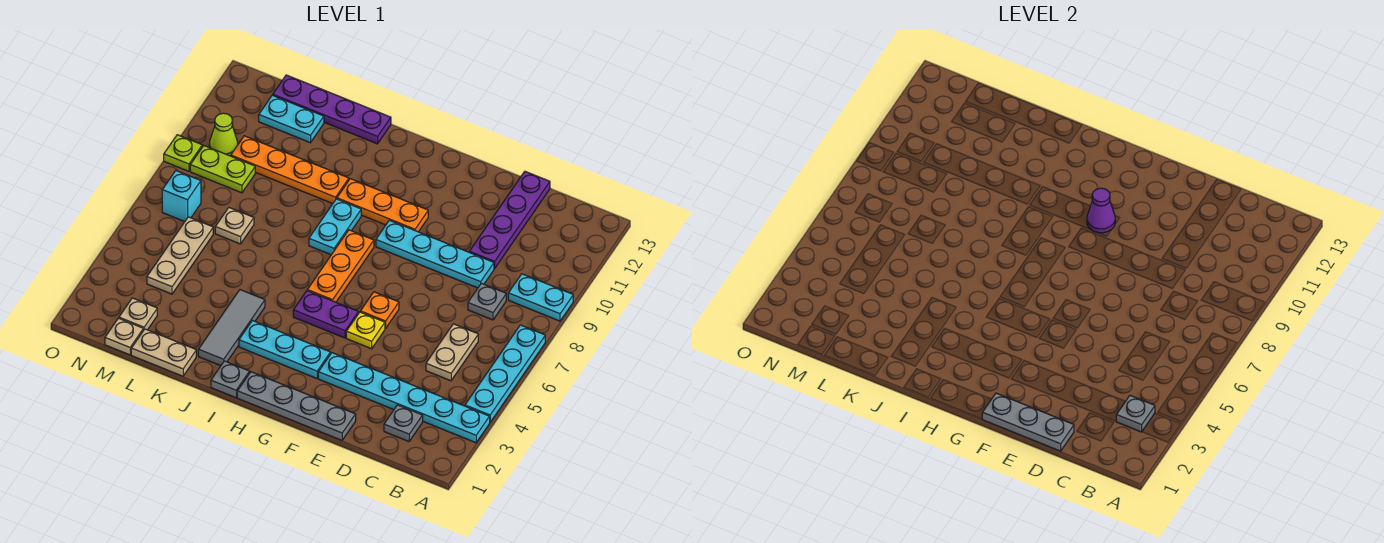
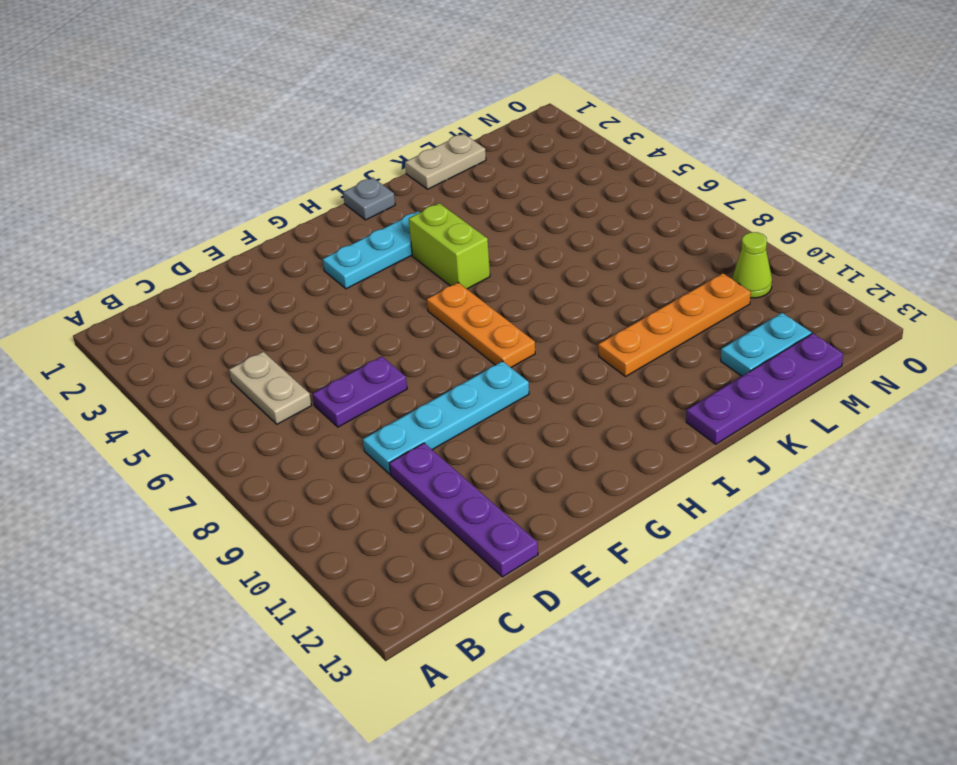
purple 1x2 plate [313,356,407,427] -> purple 1x2 plate moved to [293,291,358,338]
lime 1x2 brick [409,203,490,289] -> none
none -> cyan 1x6 plate [318,353,490,443]
none -> cyan 1x4 plate [465,325,545,422]
none -> cyan 1x2 plate [508,274,573,321]
none -> grey 1x1 plate [384,405,423,442]

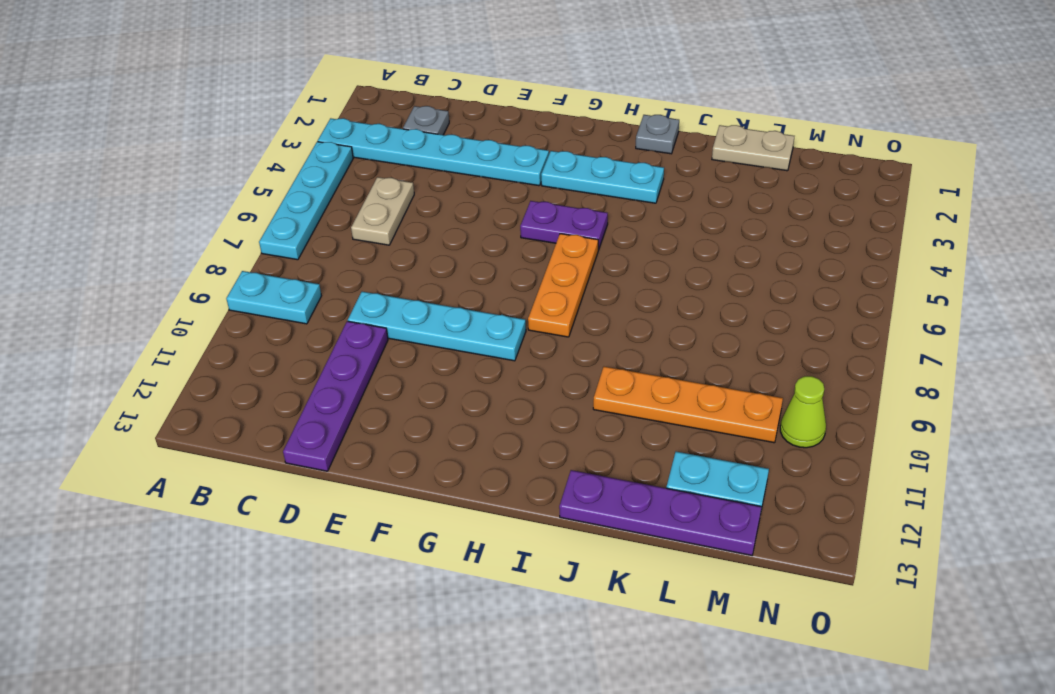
none -> grey 1x1 plate [468,283,506,320]
none -> grey 1x4 plate [237,372,356,440]
none -> yellow 1x1 plate [346,312,385,349]
none -> orange 1x1 plate [360,292,399,328]

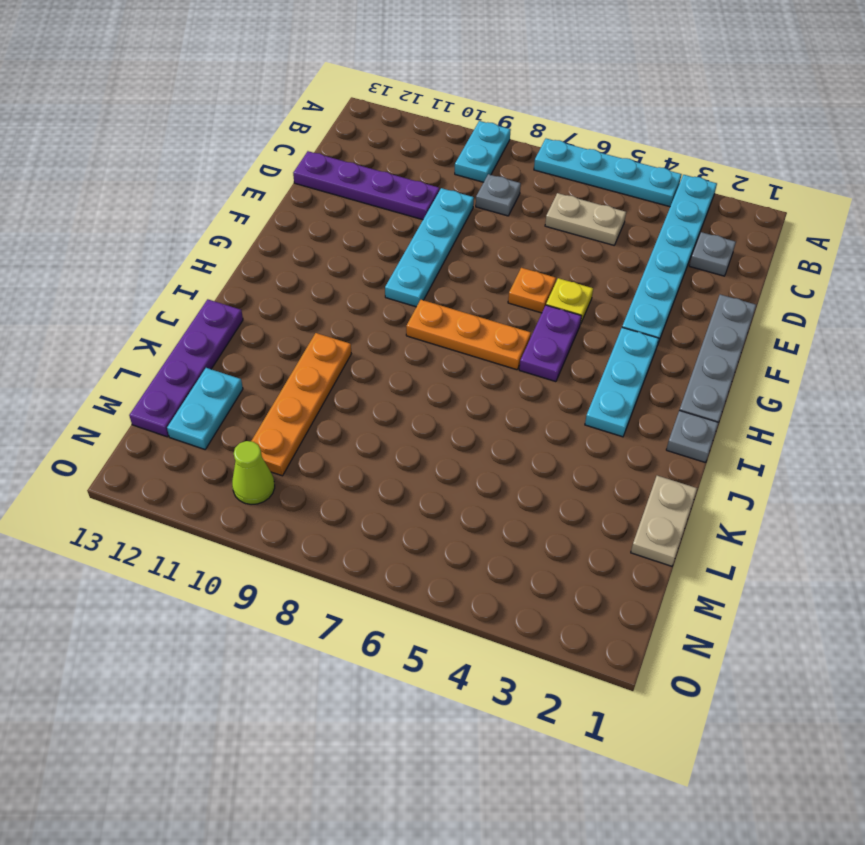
none -> orange 1x3 plate [337,179,428,232]
none -> cyan 1x2 plate [309,199,361,255]
none -> grey 1x3 tile [198,290,265,366]
none -> tan 1x1 plate [215,208,254,244]

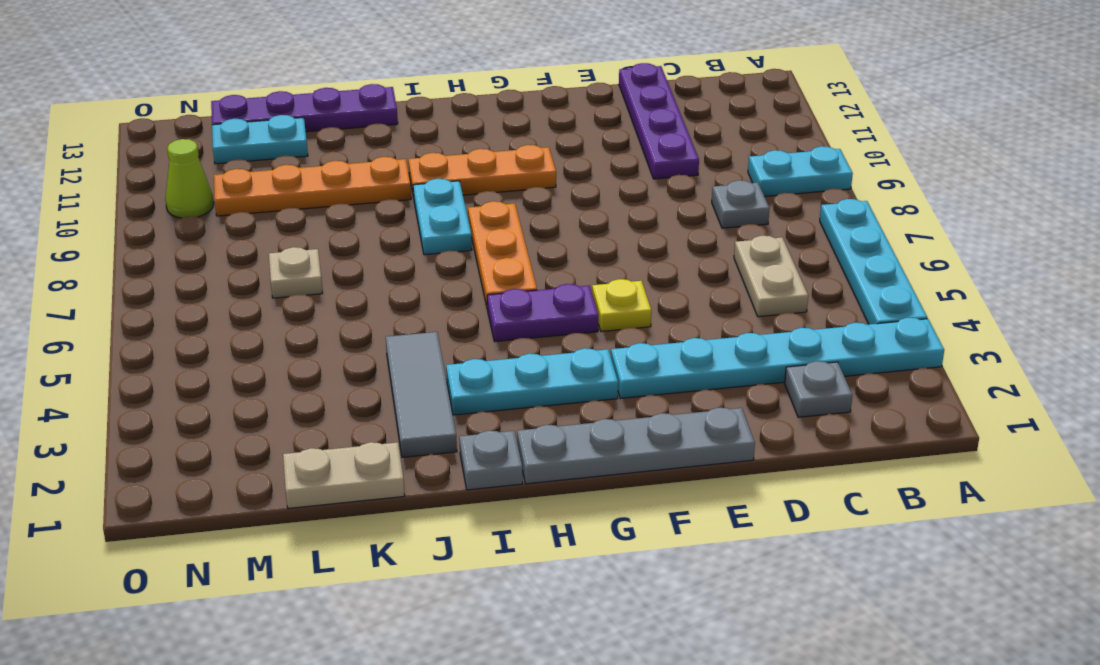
none -> cyan 1x4 plate [376,220,494,288]
none -> orange 1x1 plate [360,292,399,328]
none -> tan 1x1 plate [105,318,143,355]
none -> tan 1x1 plate [119,298,157,331]

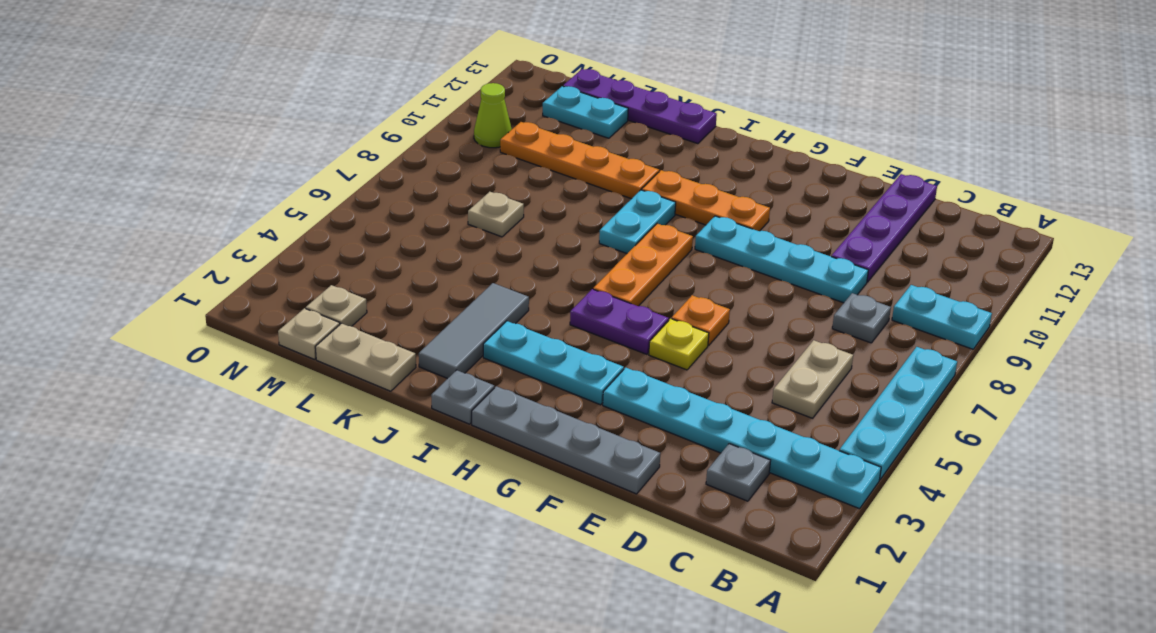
none -> tan 1x3 plate [147,217,213,294]
none -> lime 1x2 plate [190,146,255,193]
none -> cyan 1x1 brick [162,171,201,222]
none -> lime 1x1 plate [164,135,202,171]

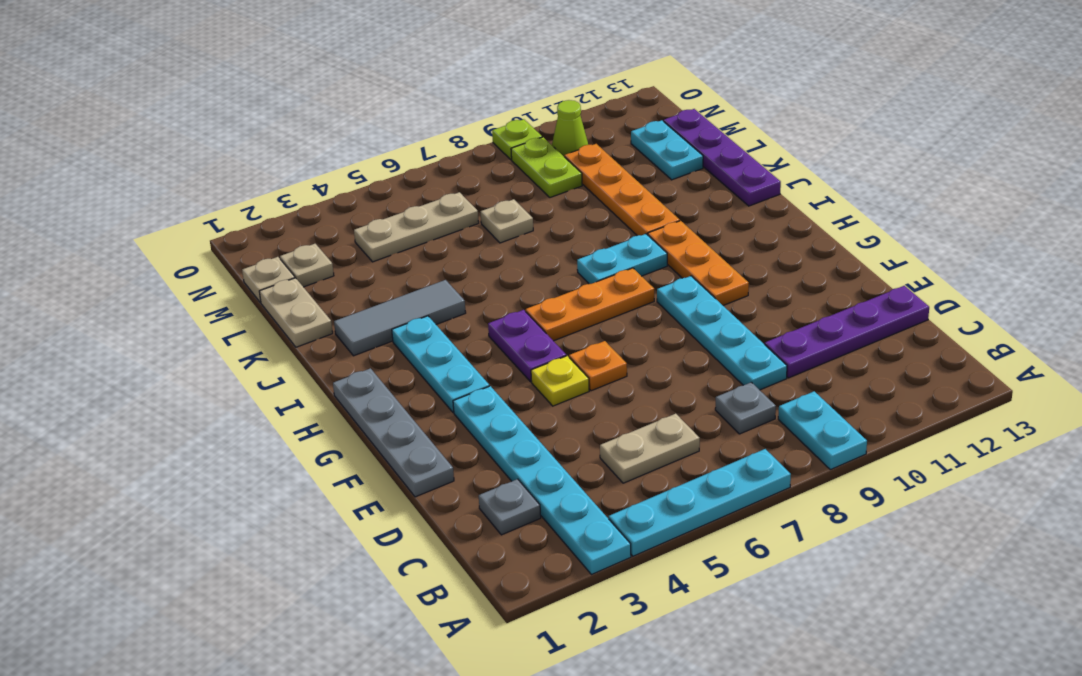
none -> grey 1x1 plate [211,361,250,398]
none -> cyan 1x1 brick [162,171,201,222]
none -> grey 1x1 plate [1116,396,1155,432]
none -> grey 1x3 plate [982,393,1074,451]

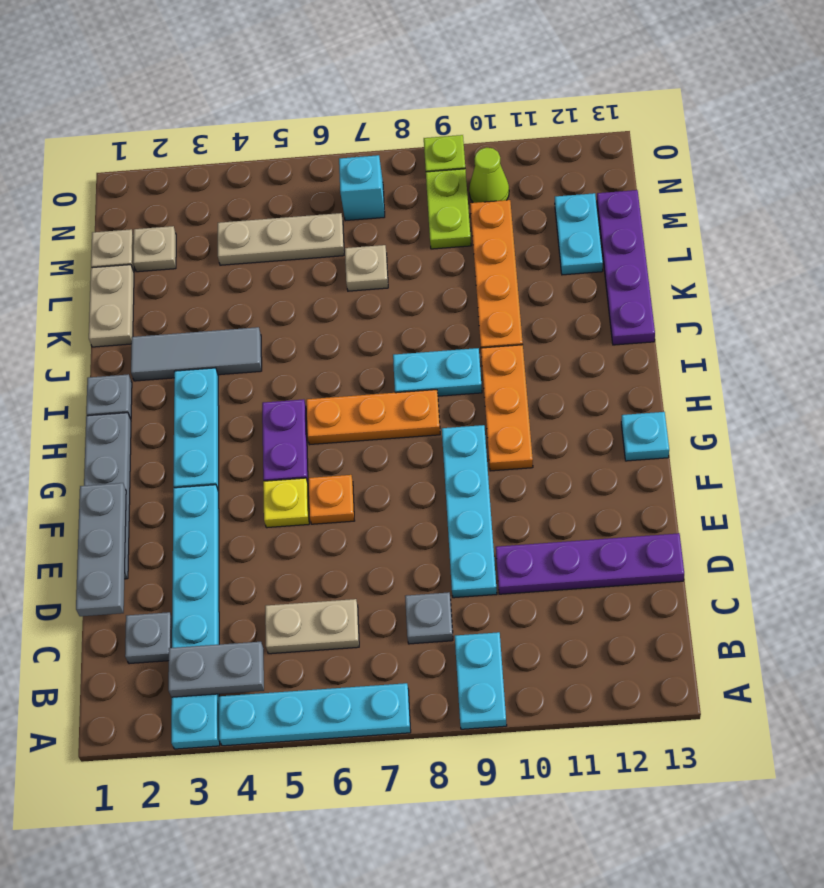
grey 1x2 plate [168,642,264,697] -> grey 1x1 plate [1116,396,1155,432]
cyan 1x1 plate [621,412,669,461] -> none
none -> purple 1x1 cone [1087,188,1115,233]

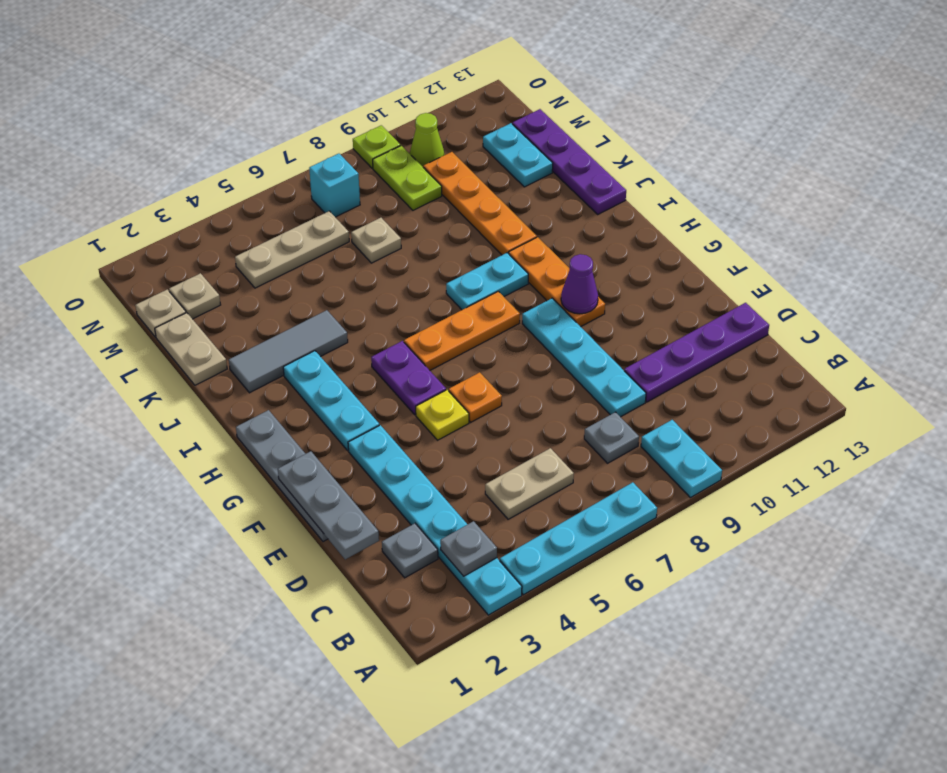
none -> grey 1x1 plate [211,361,250,398]

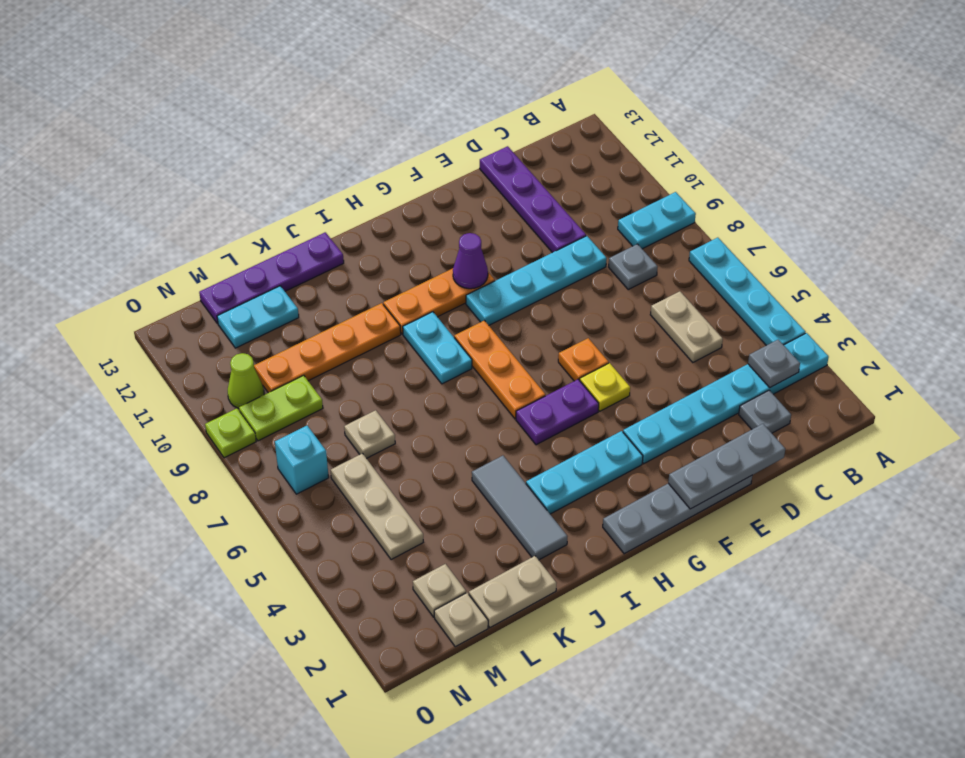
none -> grey 1x1 plate [211,361,250,398]

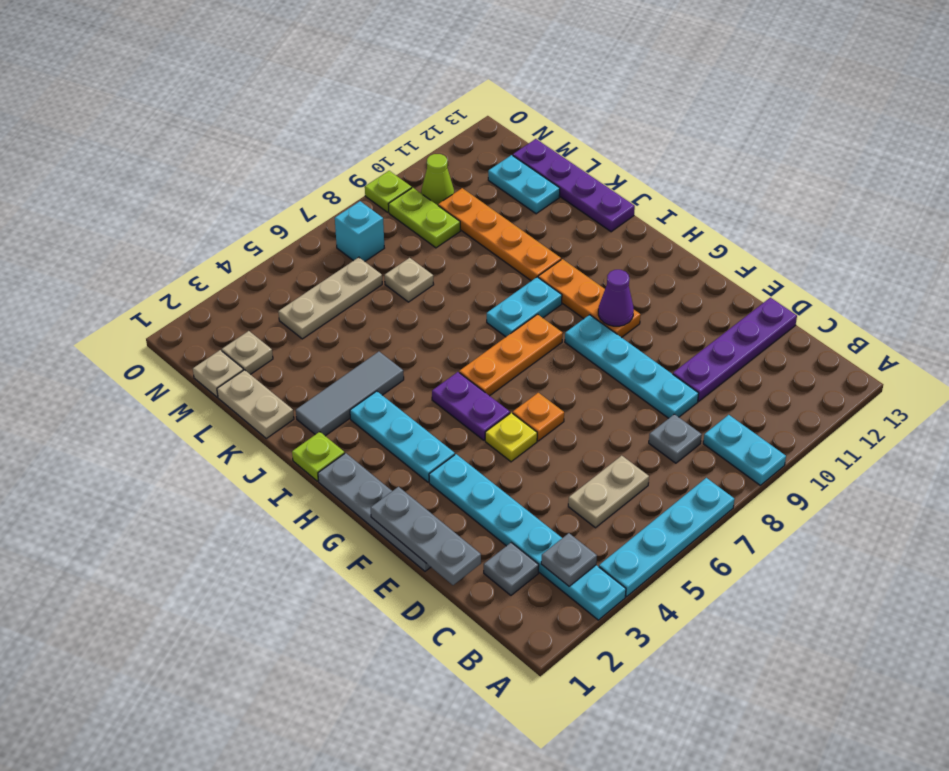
lime 1x1 plate [292,432,345,481] -> grey 1x1 plate [211,361,250,398]

